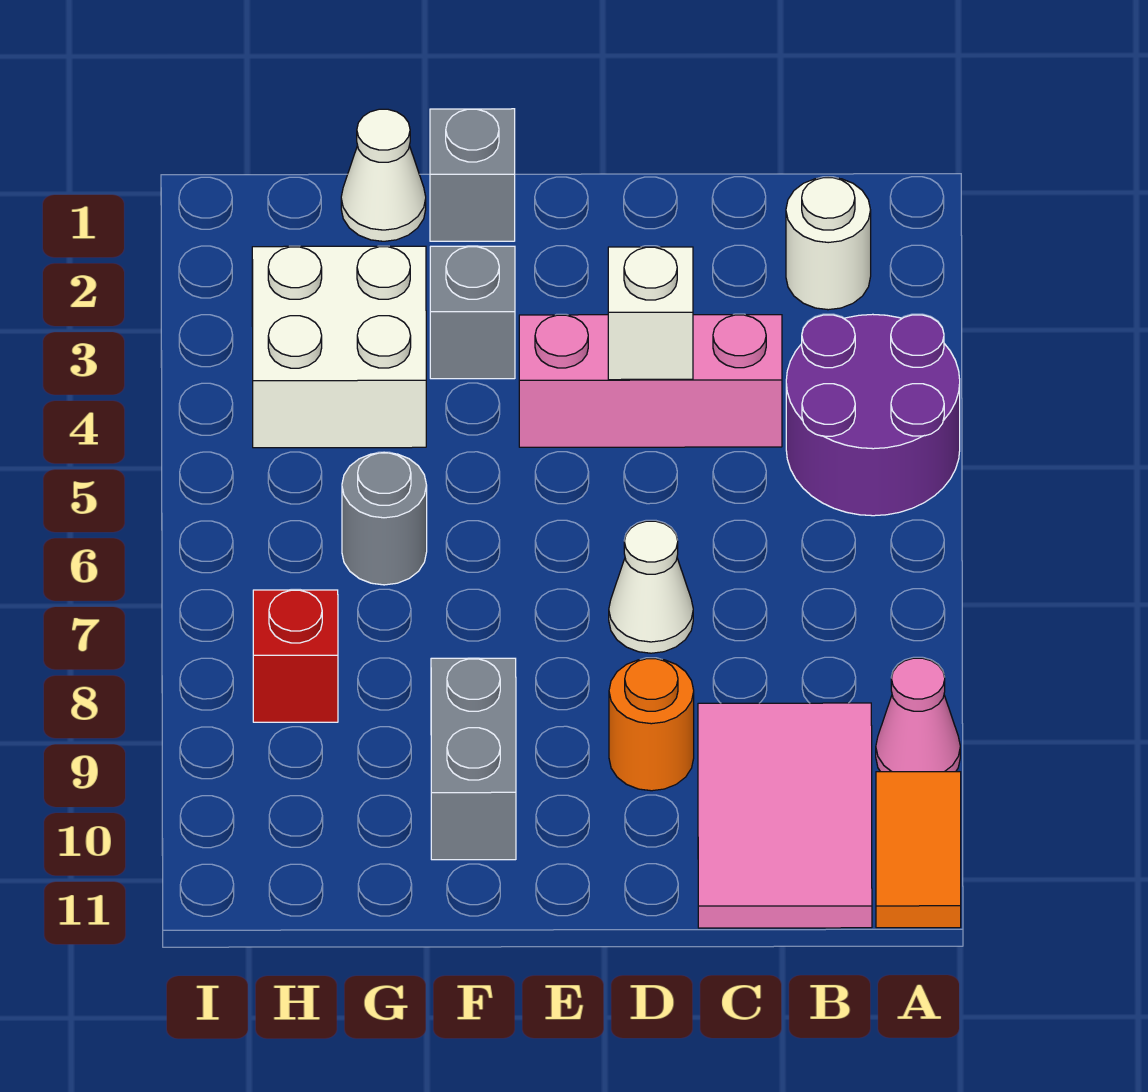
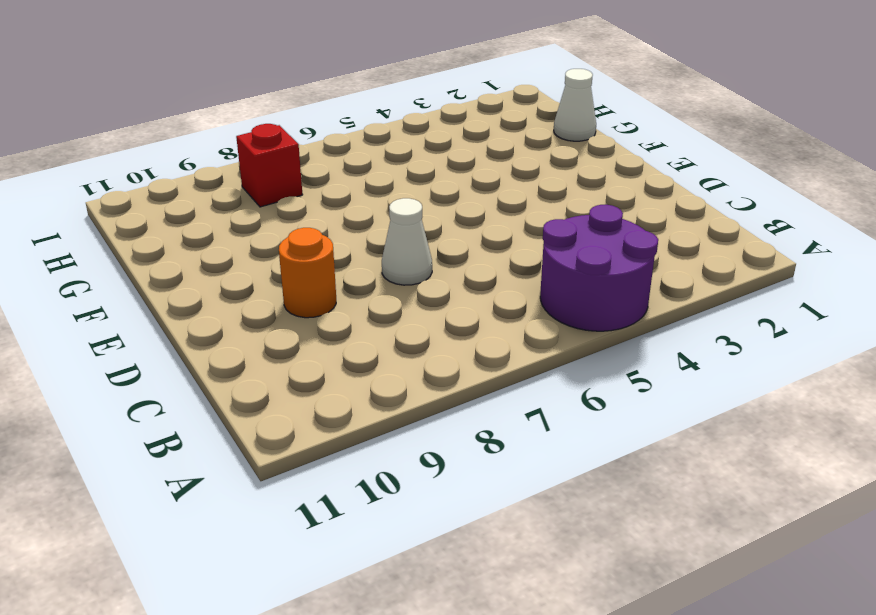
none -> pink 1x1 cone [876,658,960,772]
none -> orange 1x2 tile [876,772,961,928]
none -> white 1x1 round brick [786,177,871,310]

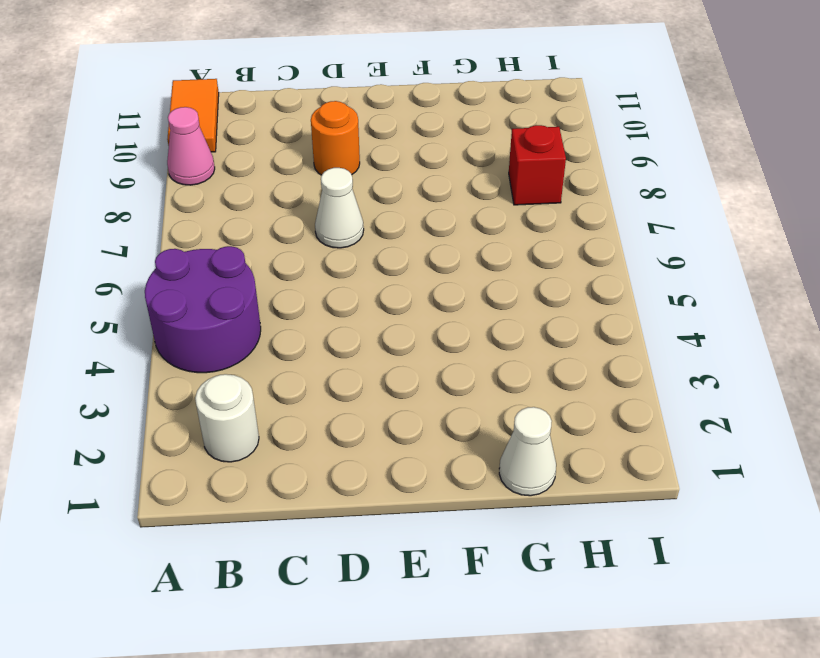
none -> pink 2x3 tile [698,703,872,928]
none -> pink 1x3 brick [519,315,782,447]
none -> grey 1x1 brick [430,109,515,241]

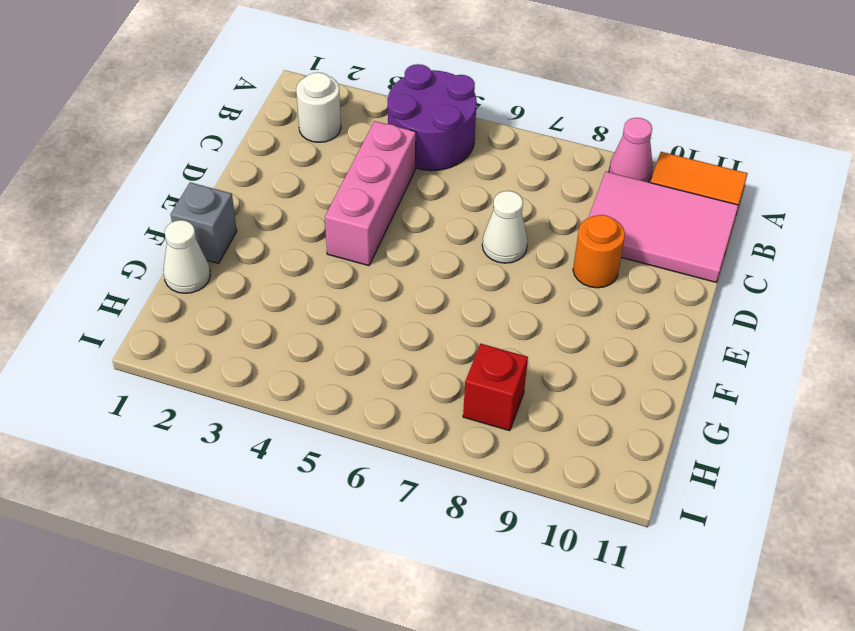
none -> grey 1x1 brick [430,246,515,379]
none -> grey 1x2 brick [431,658,516,860]
none -> white 2x2 brick [252,246,426,448]

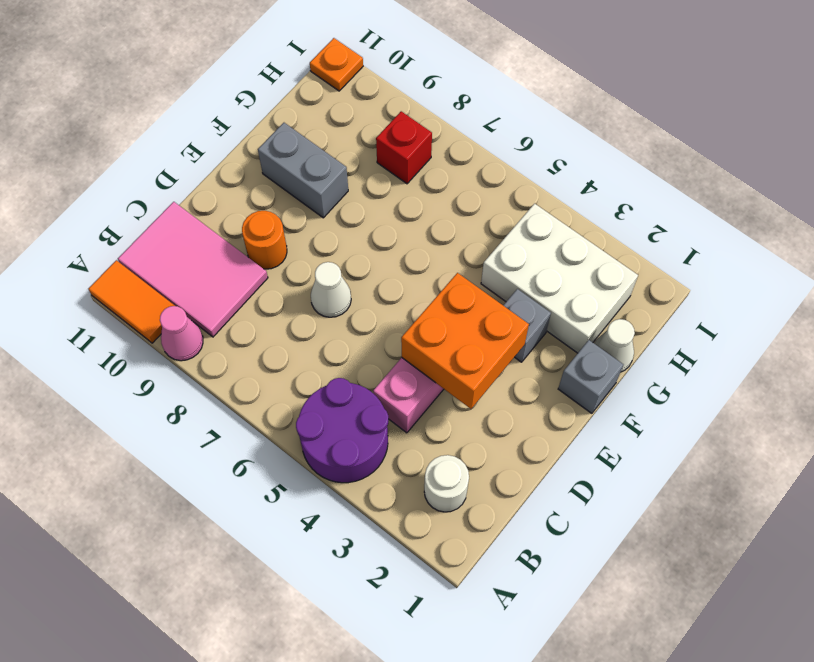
orange 2x2 brick [401,273,529,409] -> white 1x1 brick [608,247,693,380]
white 2x3 brick [481,204,638,353] -> white 2x2 brick [252,246,426,448]
orange 1x1 plate [310,38,363,91] -> none
none -> grey 1x1 round brick [342,453,427,585]

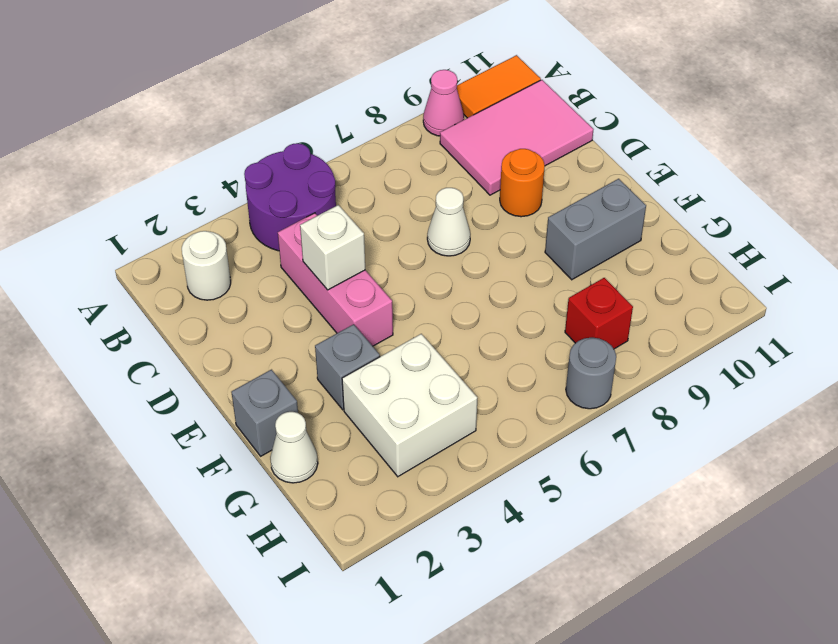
grey 1x1 round brick [566,338,616,409] -> grey 1x1 round brick moved to [342,453,427,585]

